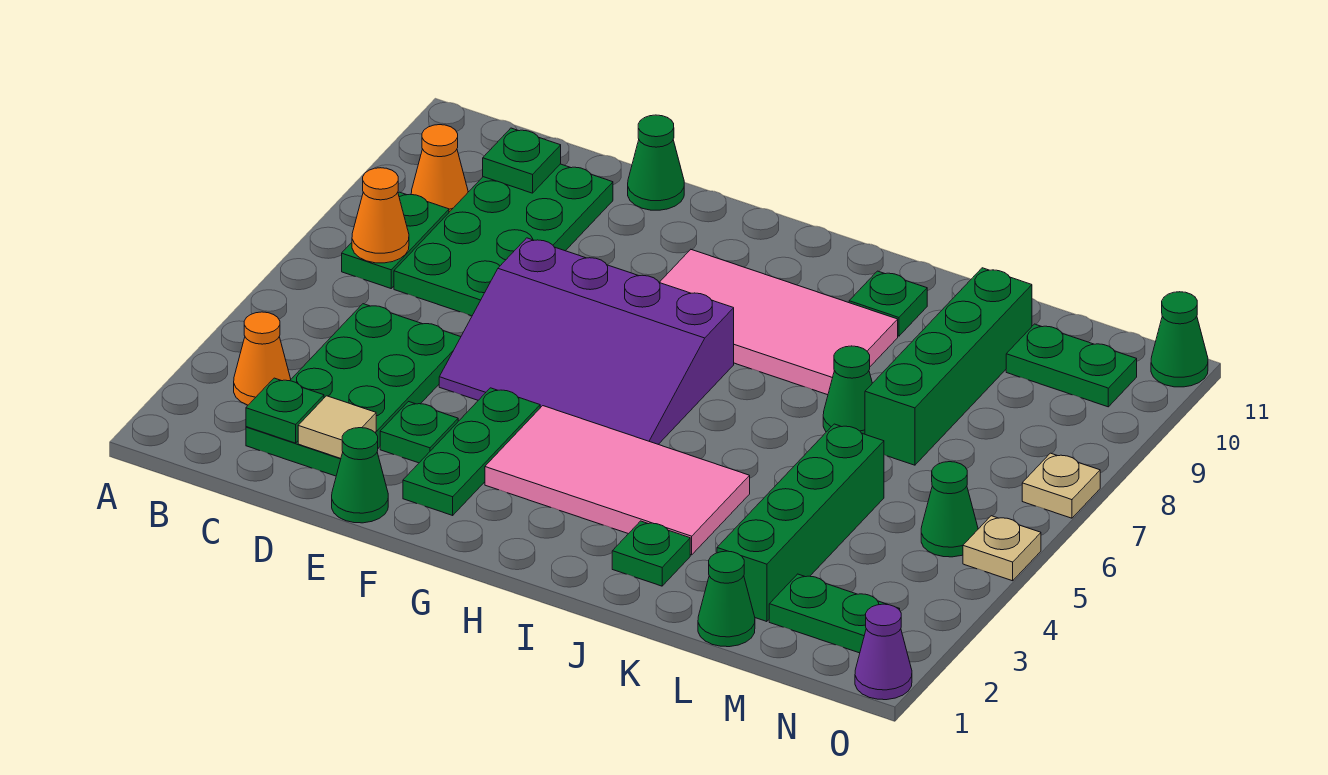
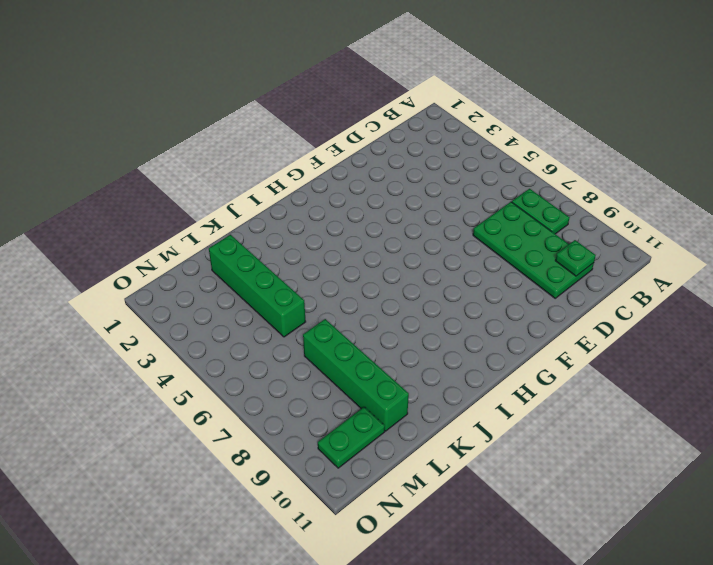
none -> orange 1x1 cone [234,312,291,405]
none -> orange 1x1 cone [411,125,468,212]
none -> green 2x4 plate [246,304,461,476]

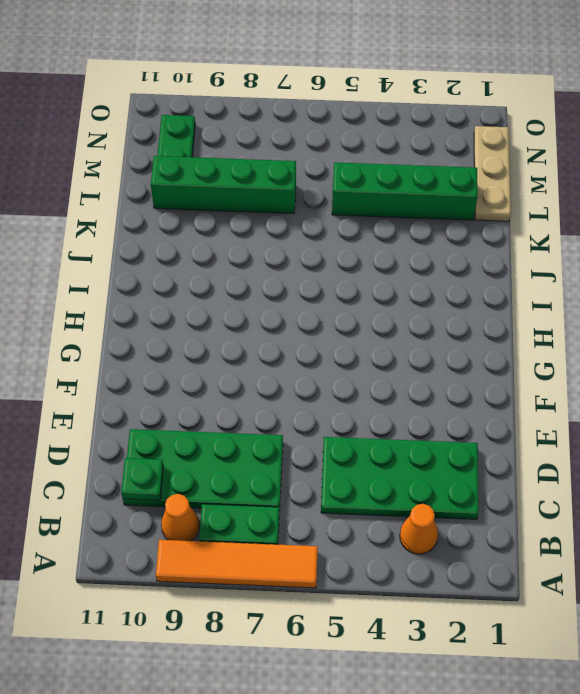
orange 1x4 tile [156,540,318,588] -> none
tan 1x3 plate [474,126,511,221] -> green 1x1 cone [698,551,755,647]
none -> green 1x1 cone [332,428,388,523]
none -> green 1x1 plate [380,402,458,463]
none -> purple 3x4 slope [439,238,734,444]

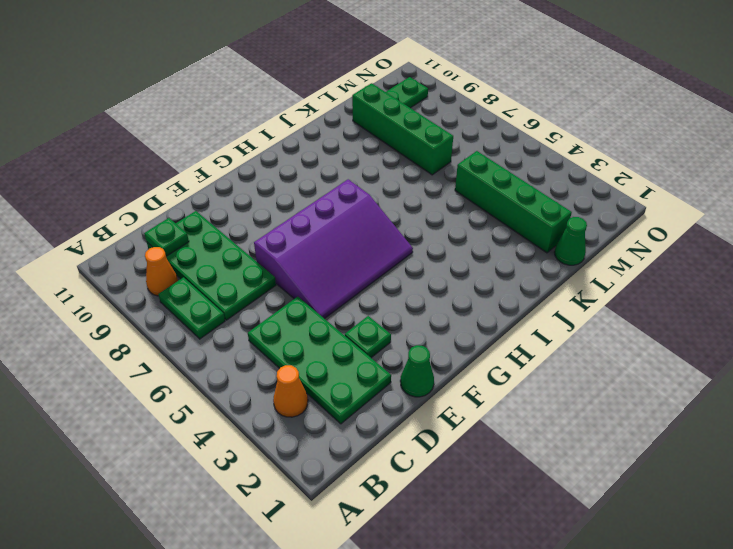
none -> green 1x1 cone [628,115,684,210]
none -> green 1x3 plate [403,388,540,515]
none -> pink 2x4 tile [485,406,750,555]

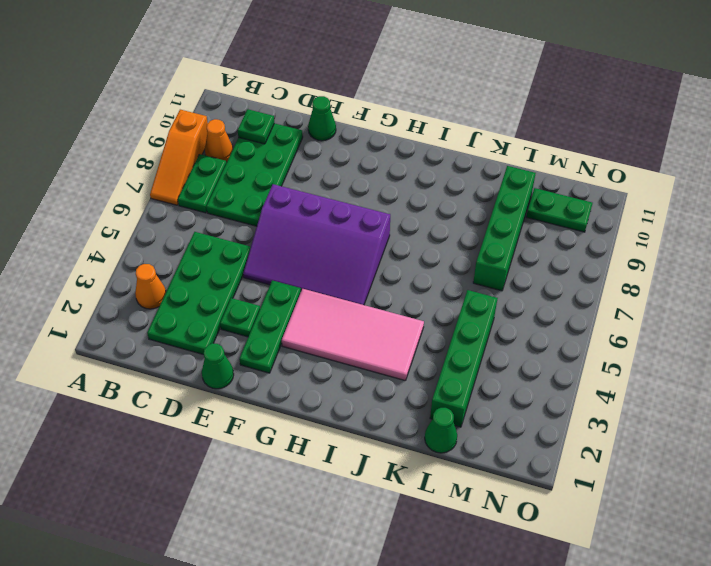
orange 1x3 slope [150,110,208,205] -> none
none -> pink 2x4 tile [659,250,898,395]
none -> green 1x1 plate [612,521,690,586]
none -> green 1x1 plate [849,271,927,336]

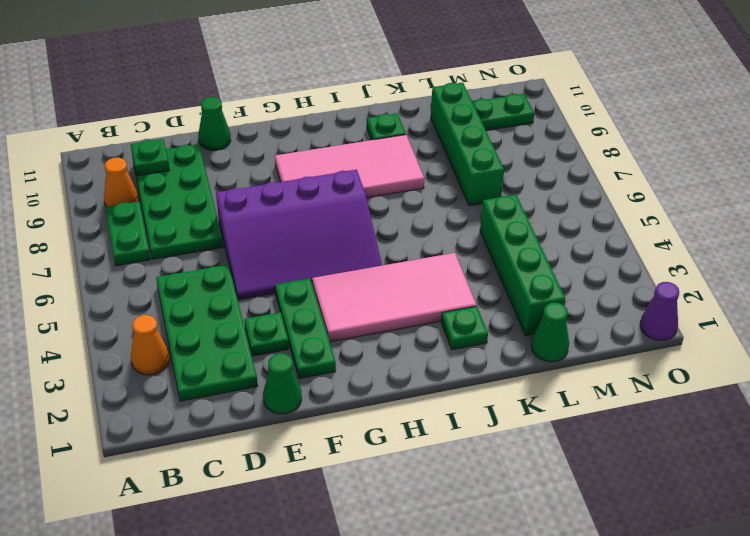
none -> green 1x1 cone [823,346,872,434]
none -> green 1x2 plate [769,574,900,653]
none -> green 1x1 cone [921,462,978,557]

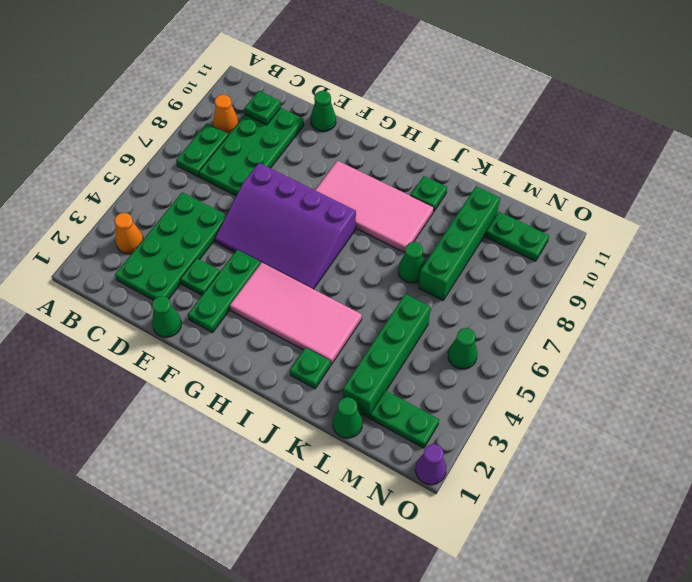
none -> tan 1x1 plate [963,516,1041,581]
none -> tan 1x1 plate [1022,453,1100,518]
none -> green 1x1 cone [1151,292,1208,387]

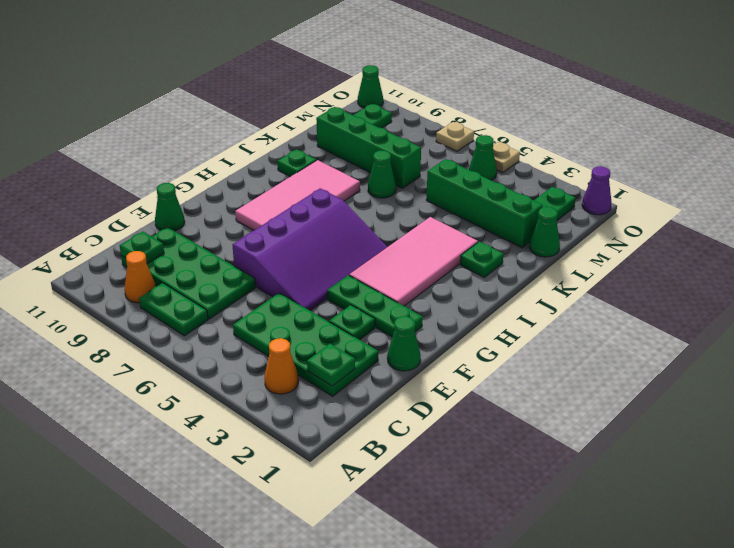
none -> orange 1x1 cone [352,168,409,263]
none -> tan 1x1 tile [298,396,376,458]

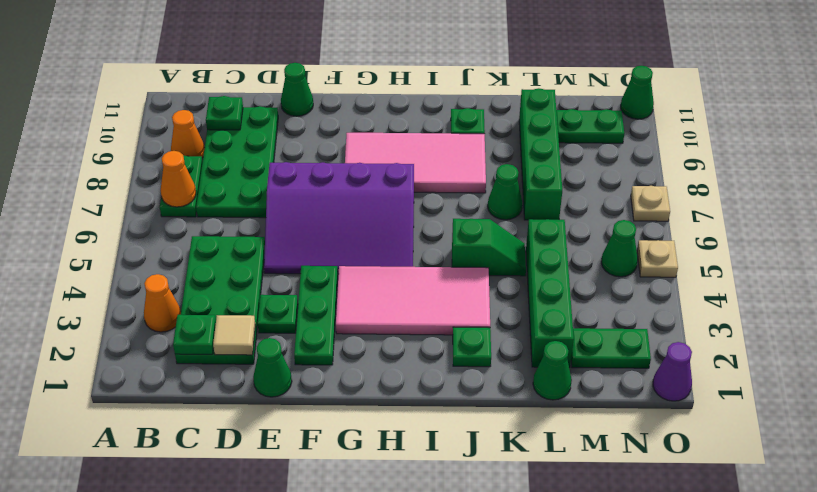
green 1x2 slope [452,219,526,276] -> none

